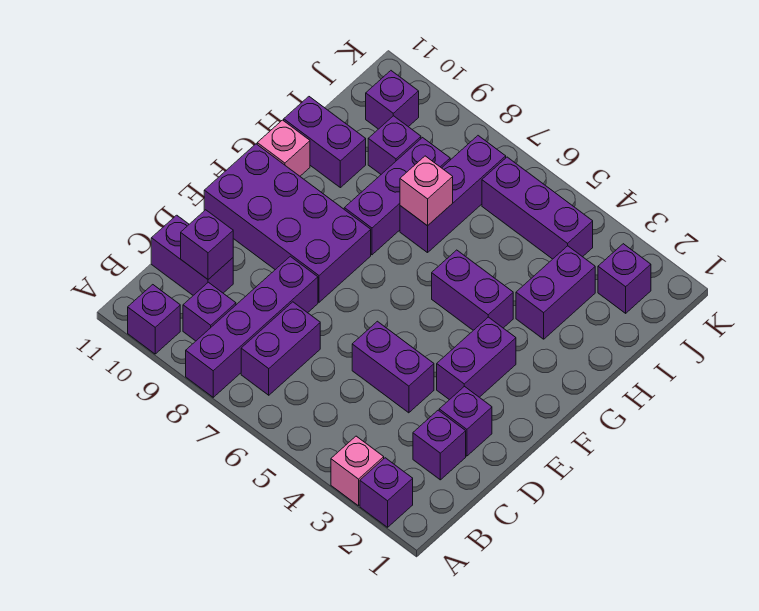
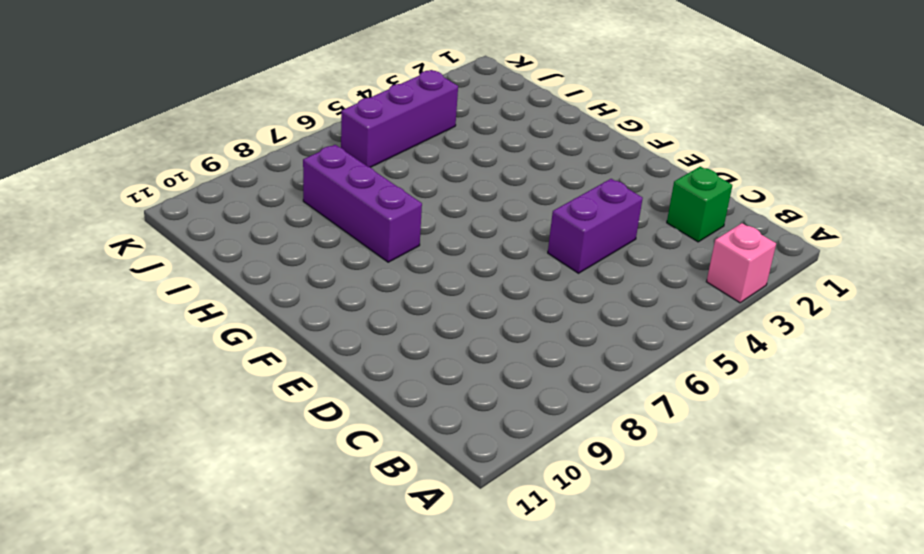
green 1x1 brick [667,166,732,242] -> purple 1x1 brick [413,410,466,480]
none -> purple 1x1 brick [360,458,413,527]
none -> purple 1x4 brick [186,256,318,397]
none -> purple 1x1 brick [128,285,180,354]

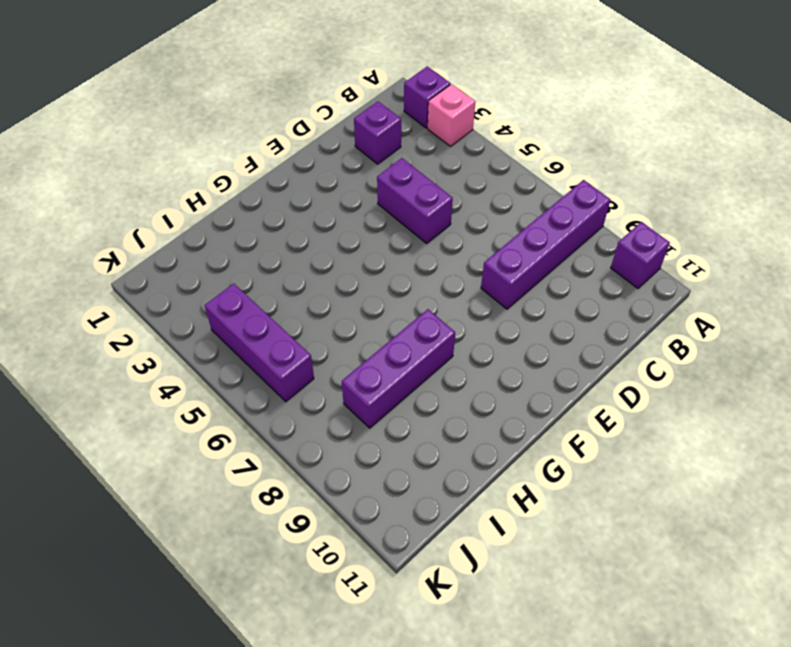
none -> purple 1x2 brick [241,302,320,395]
none -> purple 1x1 brick [183,282,236,341]
none -> purple 1x2 brick [151,215,233,295]

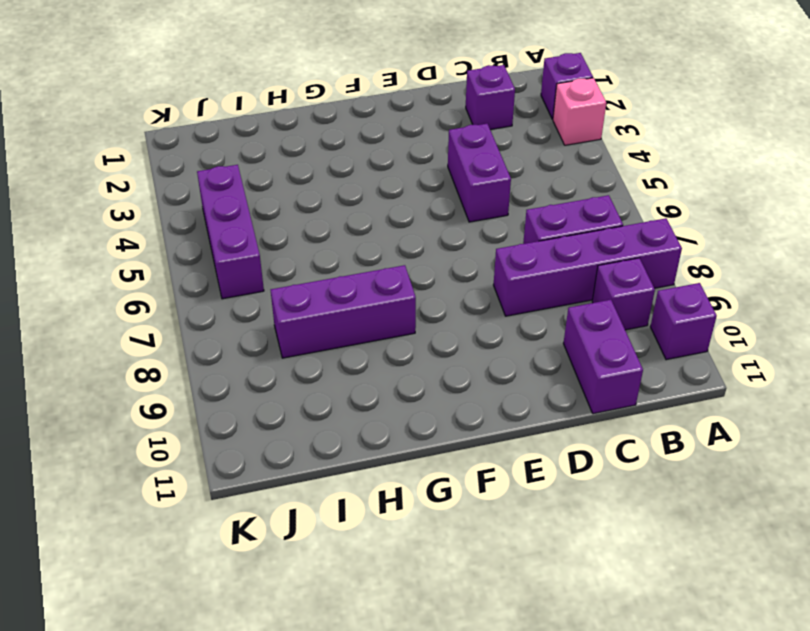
none -> purple 1x1 brick [439,386,492,456]
none -> purple 1x2 brick [437,317,516,400]
none -> purple 2x4 brick [204,144,371,302]

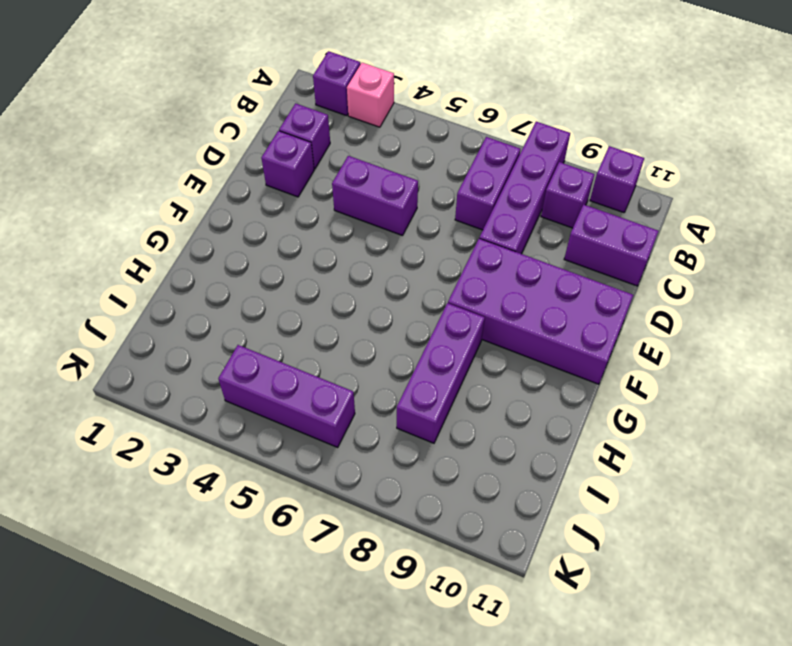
none -> purple 1x2 brick [437,317,516,400]
none -> purple 1x2 brick [432,250,513,330]
none -> pink 1x1 brick [257,120,310,176]

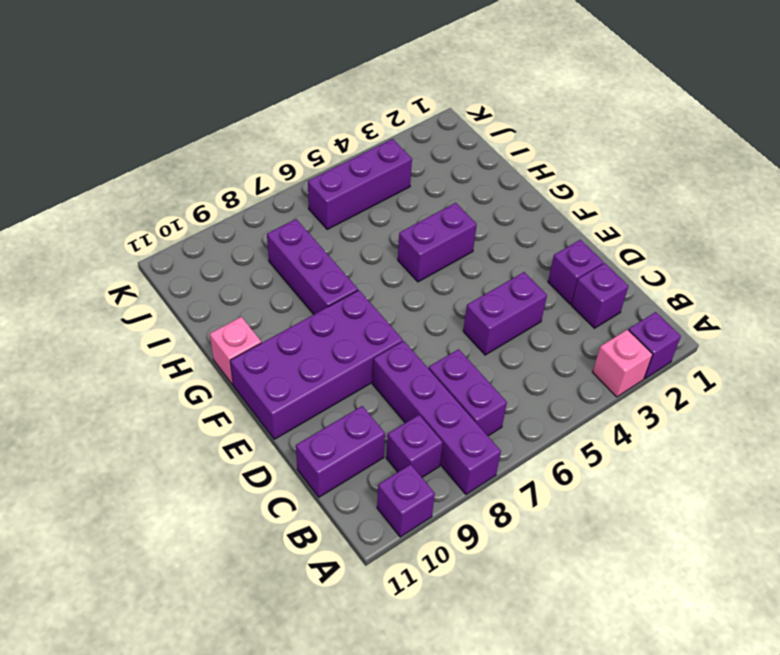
none -> purple 1x2 brick [437,317,516,400]
none -> purple 1x2 brick [516,246,595,339]
none -> purple 1x3 brick [400,136,506,253]

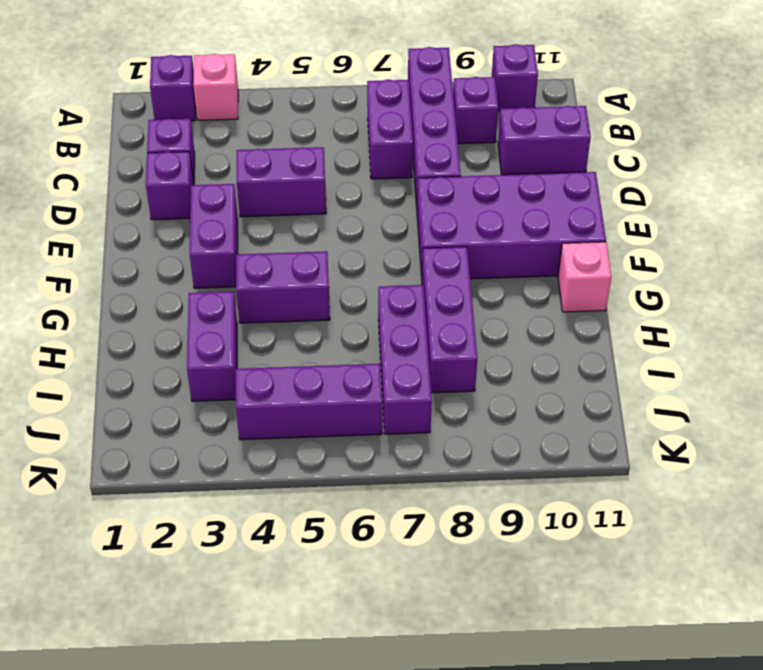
none -> purple 1x2 brick [284,97,366,188]
none -> purple 1x1 brick [368,116,421,174]
none -> purple 1x1 brick [598,244,651,313]

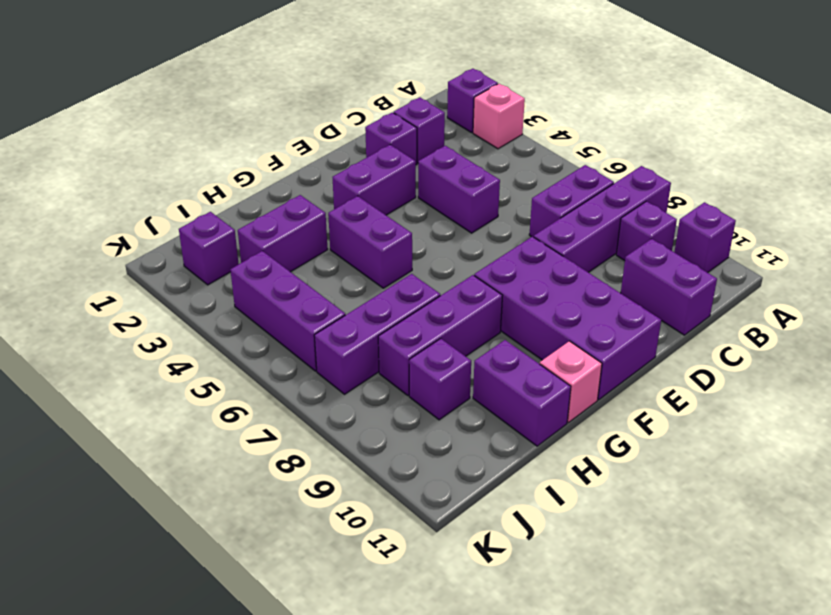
none -> purple 1x1 brick [366,71,419,129]
none -> purple 1x1 brick [181,210,233,279]
none -> pink 1x1 brick [400,156,453,226]

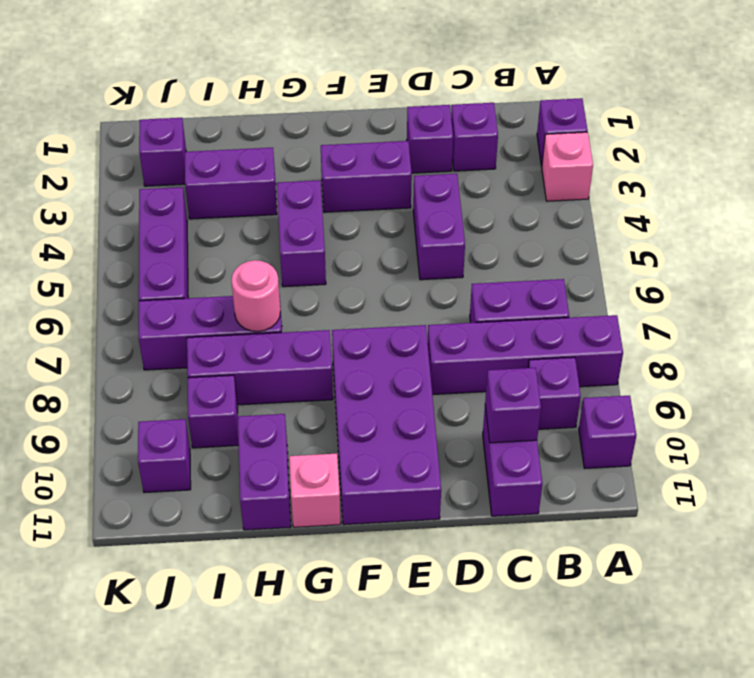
pink 1x1 round brick [231,260,280,332] -> pink 1x1 brick [400,156,453,226]

